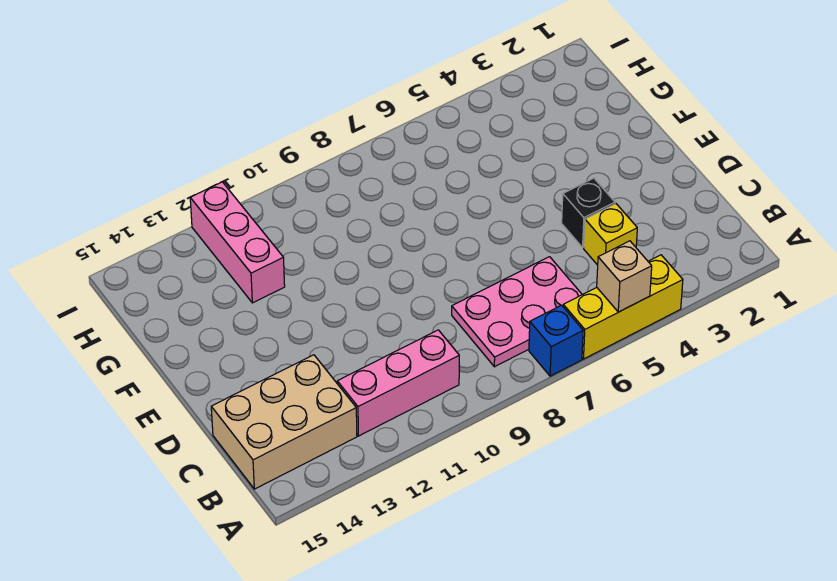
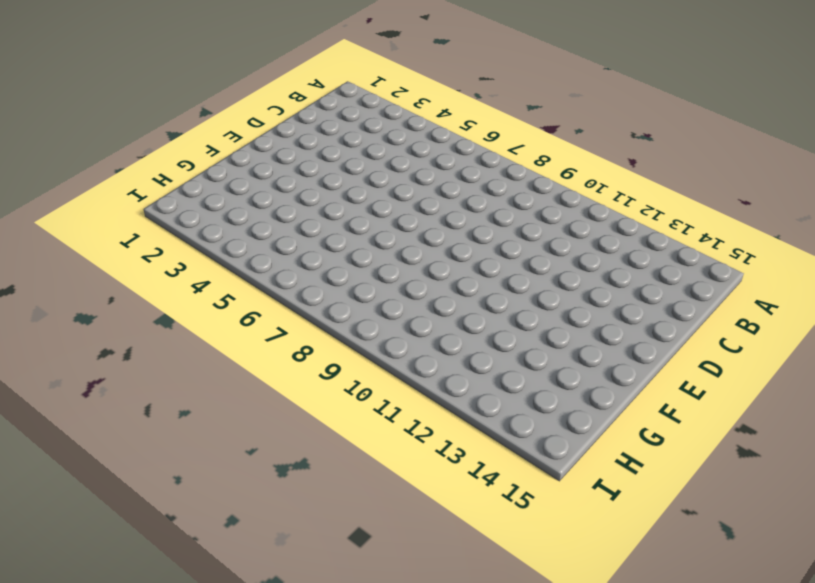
none -> yellow 1x3 brick [563,255,683,359]
none -> blue 1x1 brick [529,305,583,376]

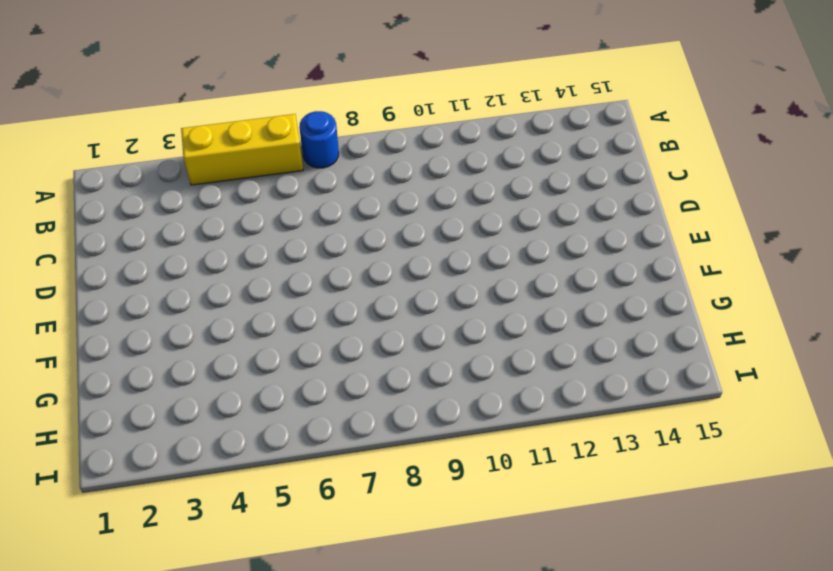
blue 1x1 round brick [299,111,339,168] -> blue 1x1 brick [529,305,583,376]
none -> pink 2x3 plate [452,257,582,367]
none -> pink 1x3 brick [337,330,459,436]

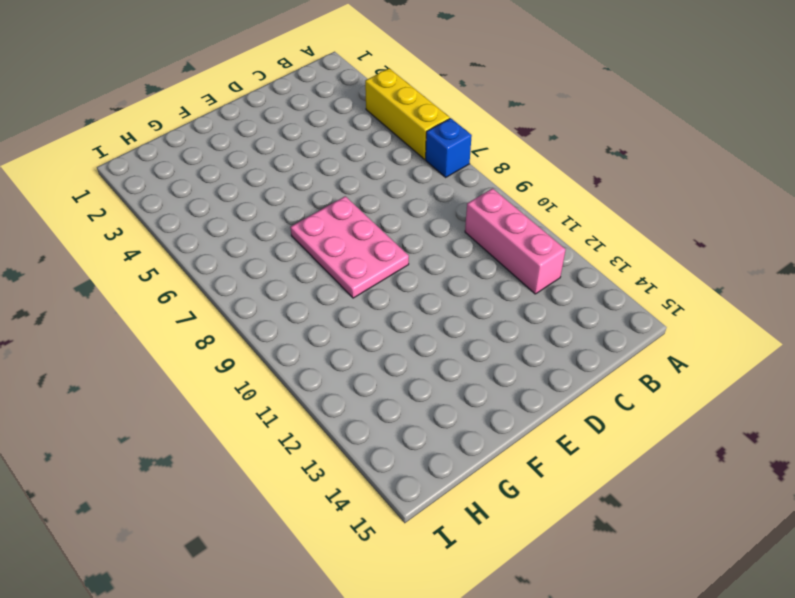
pink 2x3 plate [290,196,409,298] -> pink 2x3 plate moved to [452,257,582,367]
none -> tan 2x3 brick [211,355,357,489]
none -> yellow 1x1 brick [584,204,637,265]

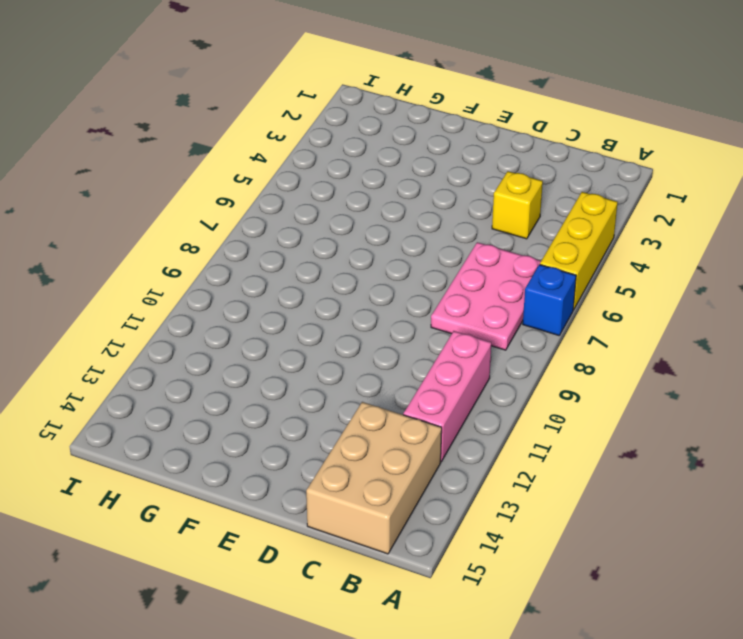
none -> black 1x1 brick [562,178,615,247]
none -> pink 1x3 brick [190,182,285,303]

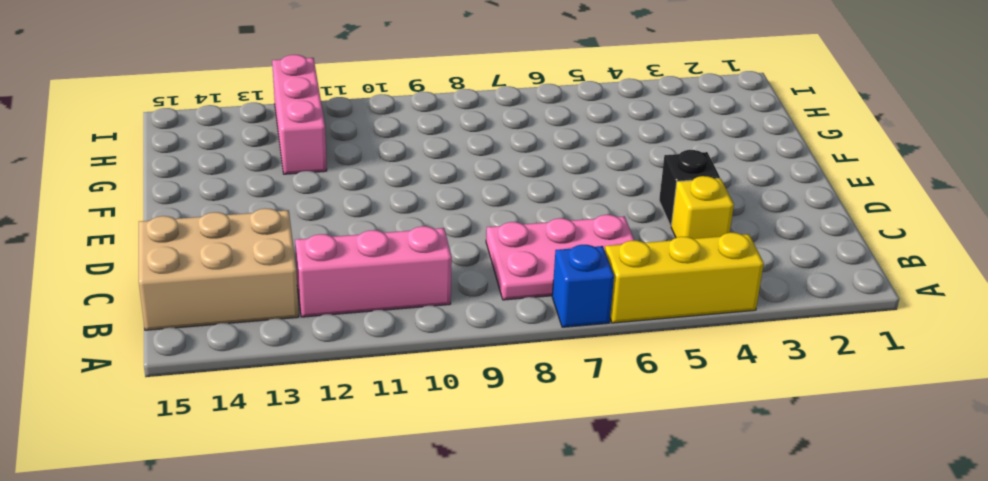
none -> tan 1x1 brick [597,241,652,312]

